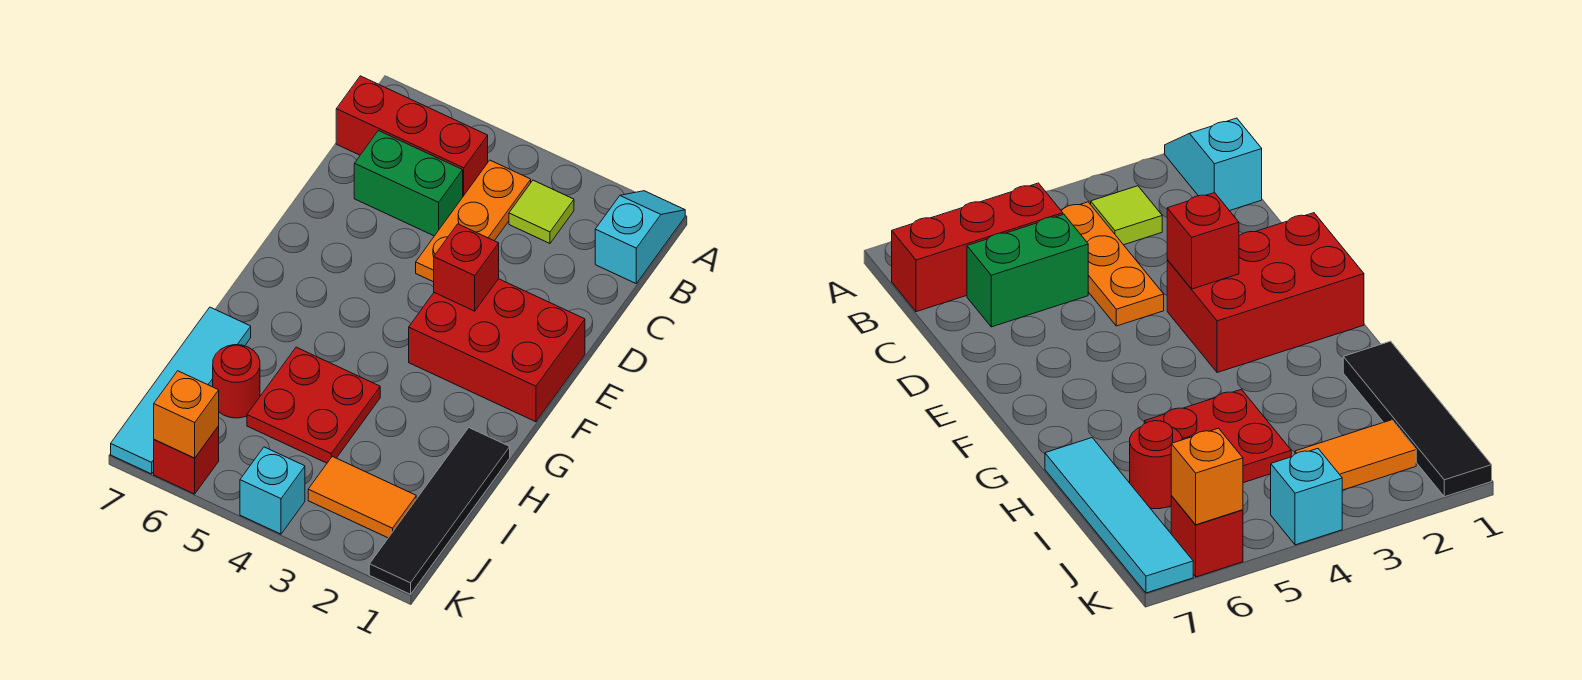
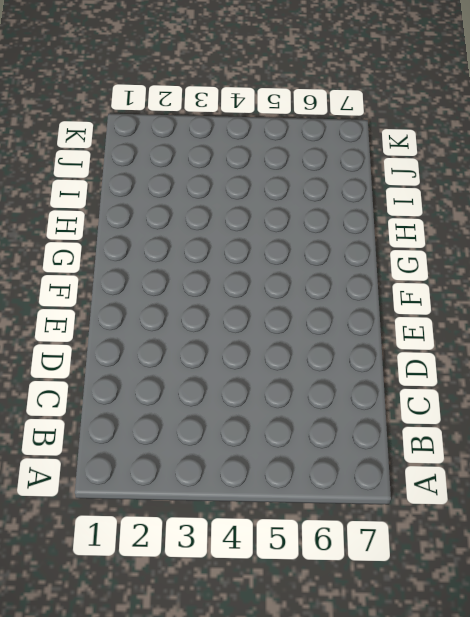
none -> cyan 1x2 slope [595,191,685,283]
none -> lime 1x1 tile [509,180,574,243]
none -> orange 1x3 plate [416,160,531,282]

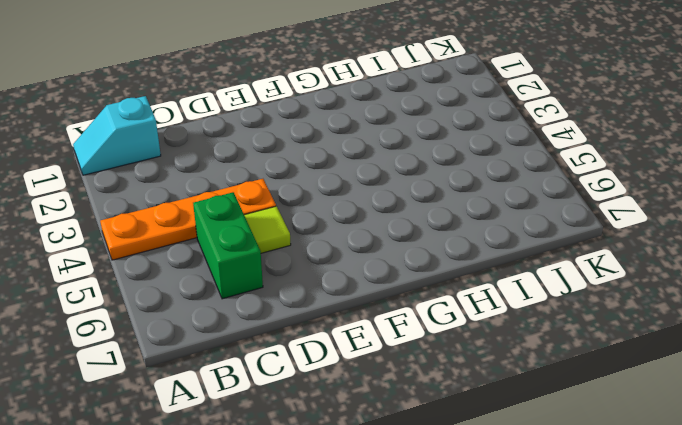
orange 1x4 plate [100,179,276,260] -> orange 1x3 plate [416,160,531,282]
lime 1x1 tile [244,206,291,253] -> lime 1x1 tile moved to [509,180,574,243]
none -> red 1x3 brick [336,76,488,196]
none -> red 2x3 brick [409,279,585,422]
none -> black 1x4 tile [369,428,510,594]

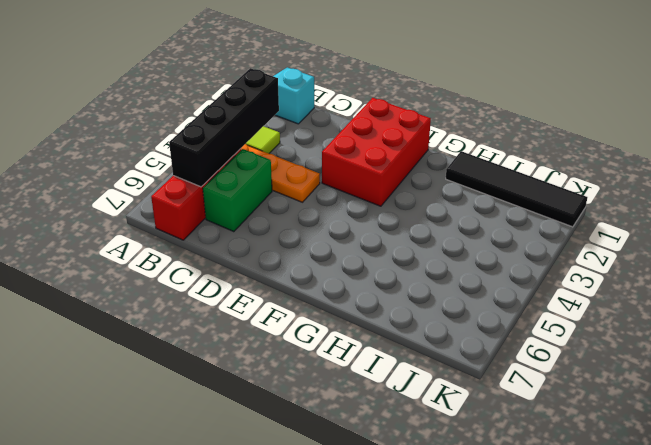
black 1x4 brick [169,68,279,187] -> none
none -> red 2x2 plate [247,347,380,463]
none -> cyan 1x4 tile [111,307,251,474]
none -> red 1x1 round brick [213,345,260,418]

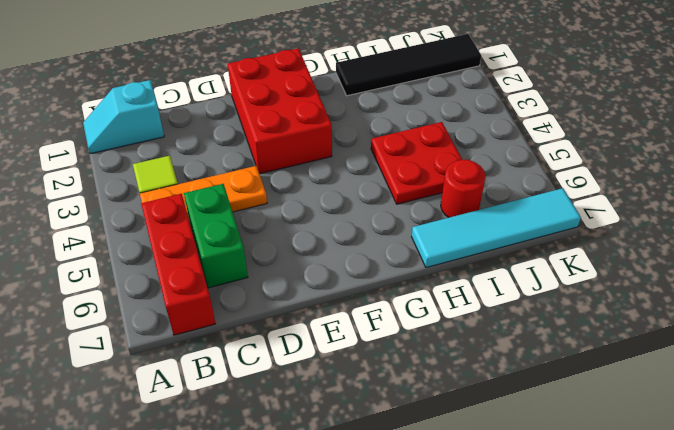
none -> orange 1x2 tile [308,456,416,538]
none -> cyan 1x1 brick [240,447,305,534]
none -> red 1x1 brick [154,426,219,494]

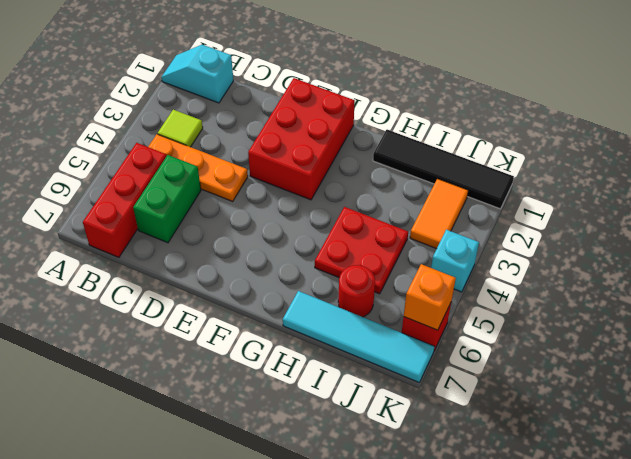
none -> red 1x1 brick [434,224,499,311]

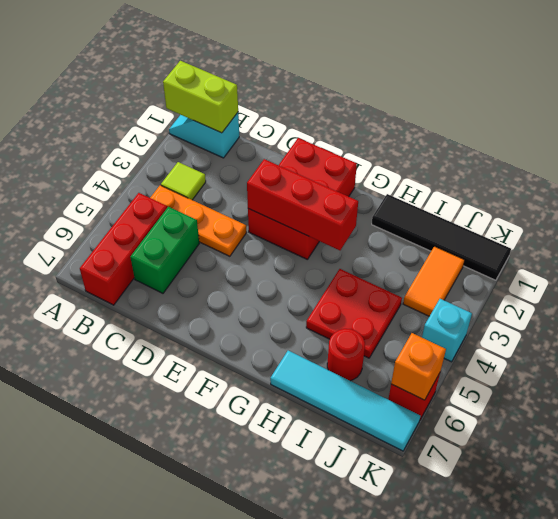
lime 1x2 brick [163,61,238,133] -> none
red 1x3 brick [247,159,358,250] -> red 1x1 brick [434,224,499,311]

